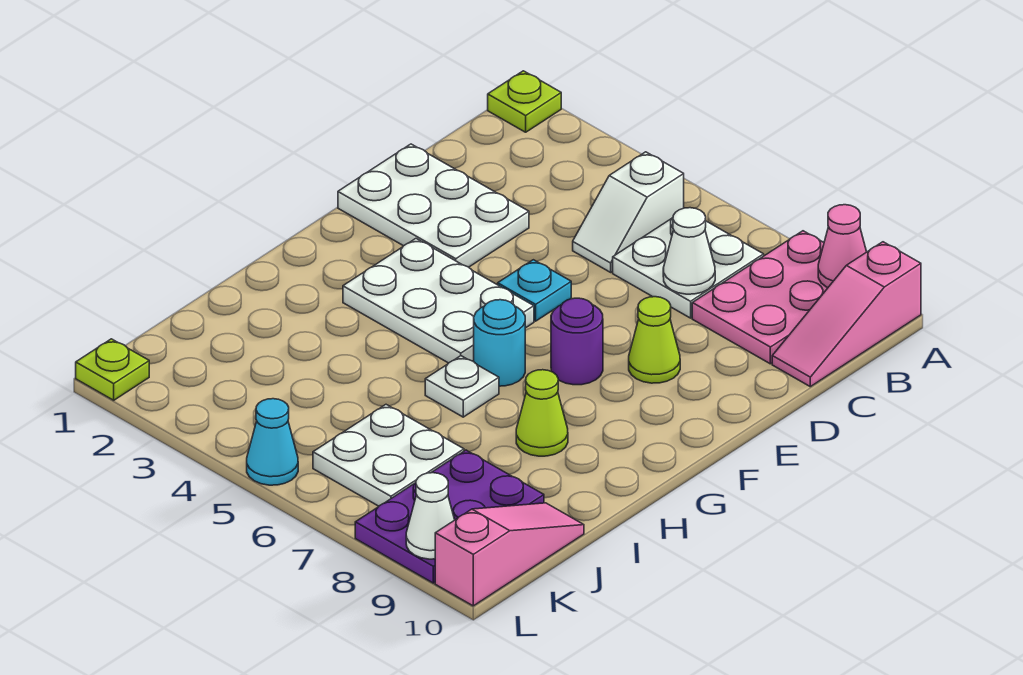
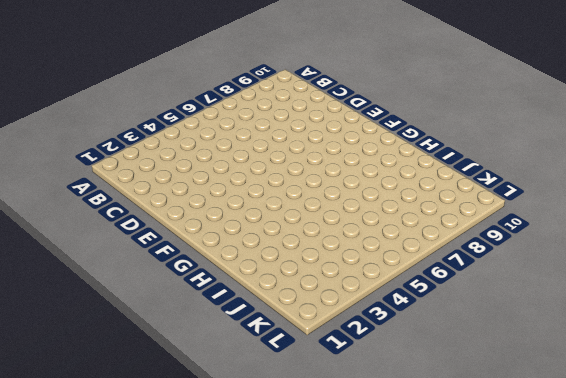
none -> lime 1x1 plate [488,71,561,132]
none -> pink 2x3 plate [692,231,827,364]
none -> pink 1x3 slope [772,242,921,387]

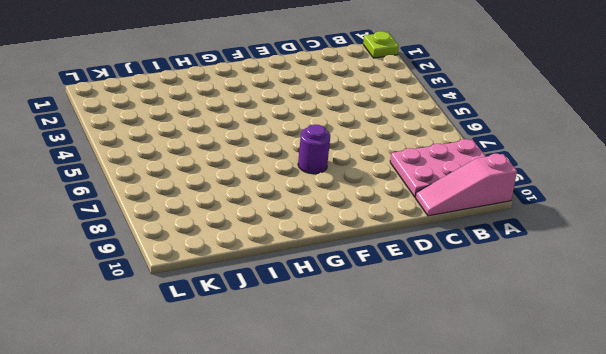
none -> white 1x2 slope [573,152,684,272]
none -> white 2x2 plate [613,218,764,318]
none -> white 2x3 plate [338,144,529,267]

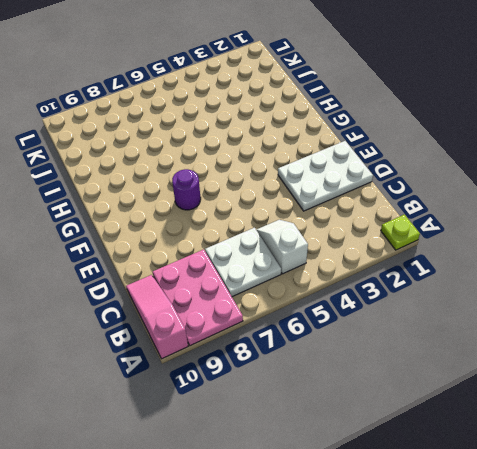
none -> cyan 1x1 plate [498,260,571,321]
none -> lime 1x1 cone [629,297,680,383]
none -> white 2x3 plate [343,239,534,363]

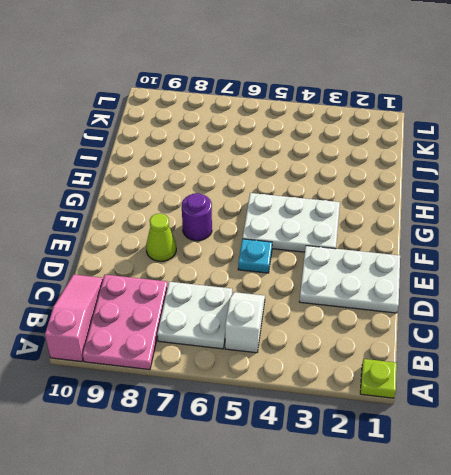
none -> cyan 1x1 round brick [474,300,525,386]
none -> white 1x1 plate [425,356,499,417]
none -> lime 1x1 cone [516,370,568,456]

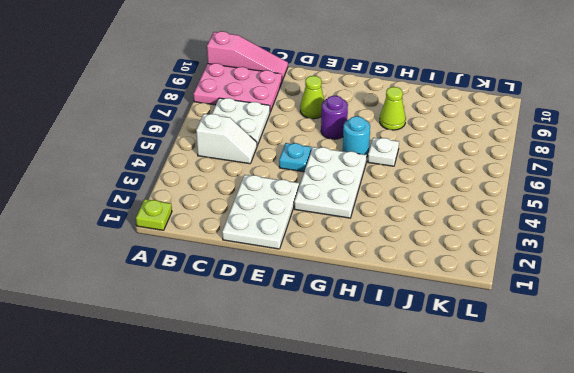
none -> white 2x2 plate [313,405,464,506]
none -> purple 2x3 plate [355,450,544,583]
none -> pink 1x3 slope [435,503,584,606]

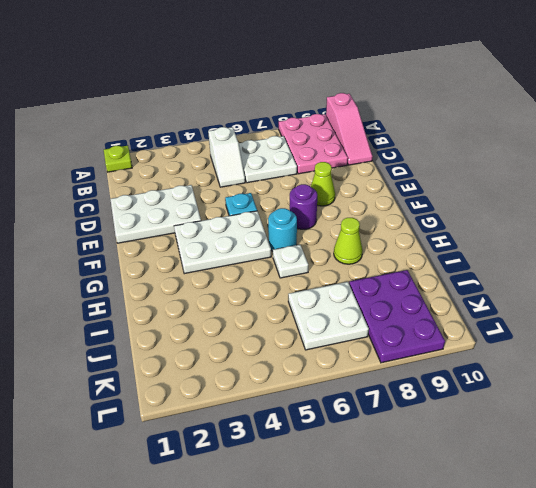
none -> pink 1x3 slope [435,503,584,606]
none -> lime 1x1 plate [76,339,149,400]
none -> cyan 1x1 cone [247,399,298,485]

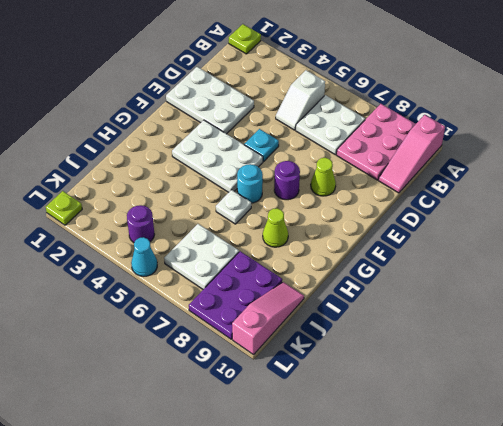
purple 1x1 round brick [127,205,154,243] -> none
none -> pink 1x1 cone [818,205,866,288]
none -> white 1x1 cone [663,208,715,294]
none -> white 1x1 cone [406,473,455,559]

